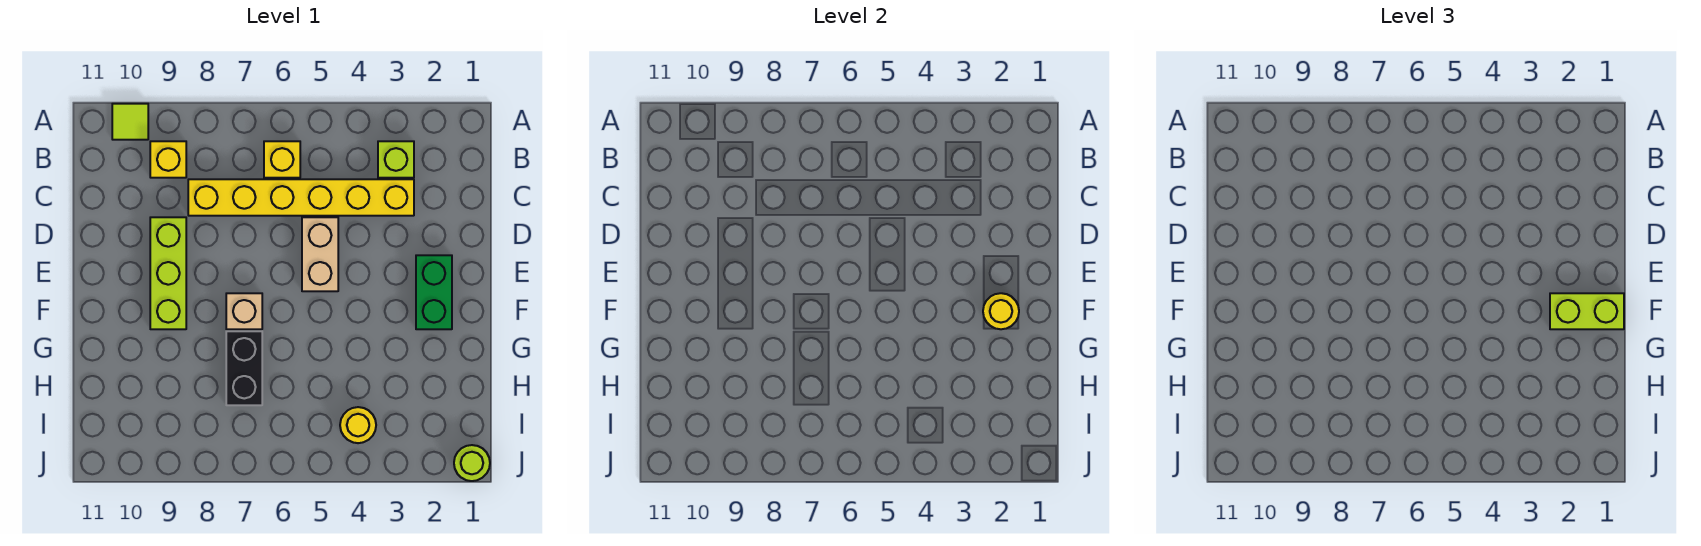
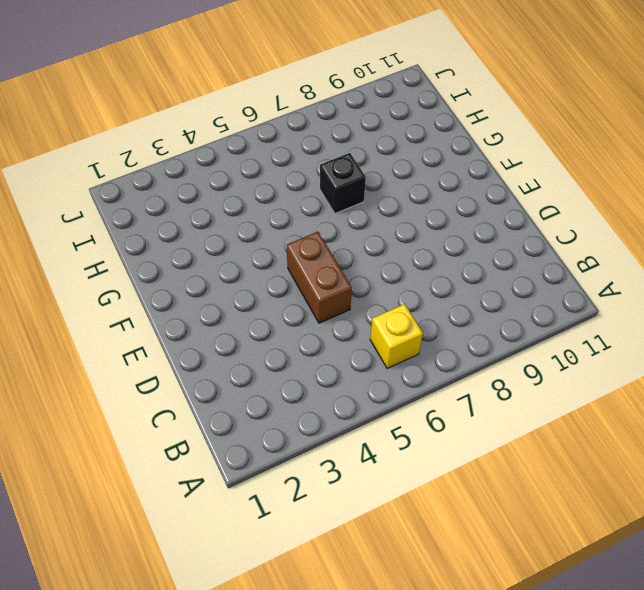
brown 1x2 brick [287,232,352,323] -> tan 1x2 brick [302,217,338,291]
black 1x1 brick [320,153,366,213] -> black 1x2 brick [226,331,262,405]
none -> lime 1x1 tile [112,104,148,140]
none -> lime 1x1 brick [378,141,414,178]
none -> yellow 1x1 brick [150,141,186,178]

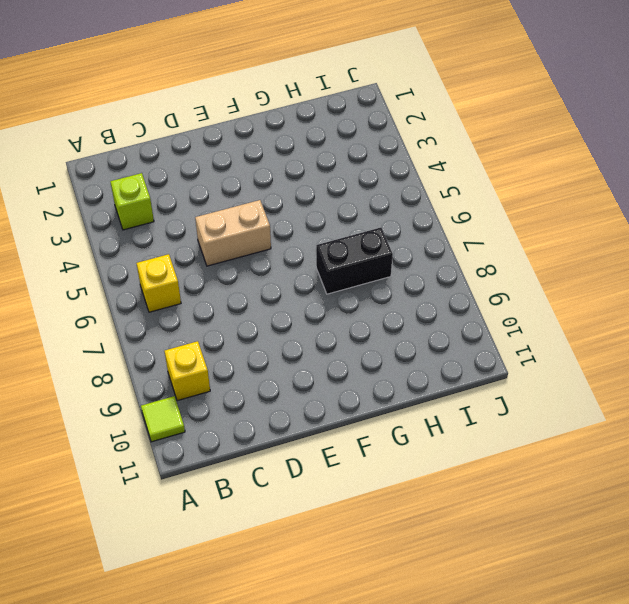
none -> yellow 1x6 brick [188,179,414,216]
none -> lime 1x3 brick [150,217,186,329]
none -> green 1x2 brick [416,255,452,329]

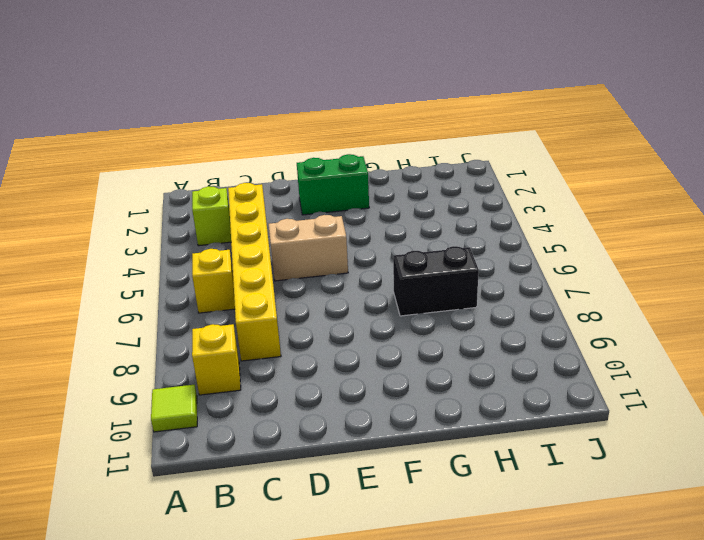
none -> lime 1x3 brick [150,217,186,329]
none -> tan 1x1 brick [226,293,262,329]
none -> yellow 1x1 round brick [340,407,376,443]

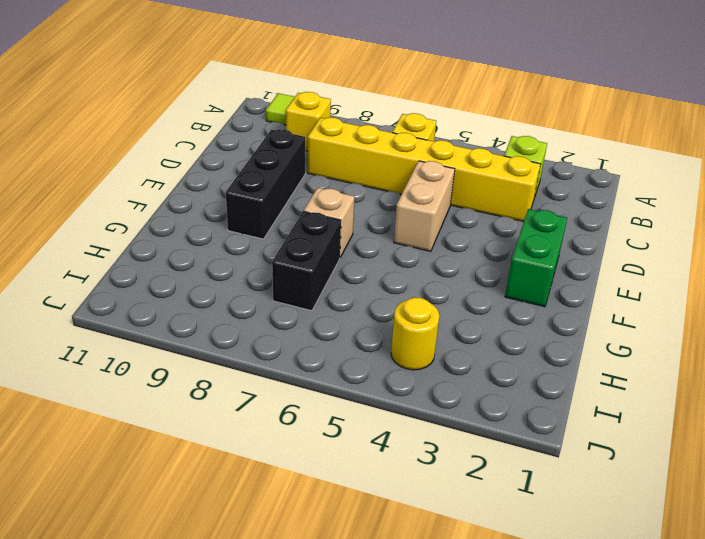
black 1x3 brick [226,129,305,239] -> lime 1x3 brick [150,217,186,329]
none -> lime 1x1 round brick [454,445,490,481]
none -> yellow 1x1 round brick [983,293,1019,329]
none -> lime 1x2 brick [1550,293,1624,329]

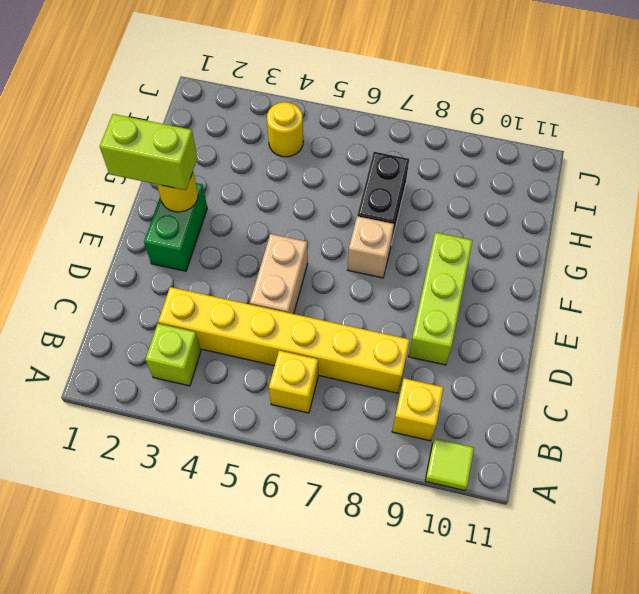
none -> lime 1x1 round brick [454,445,490,481]

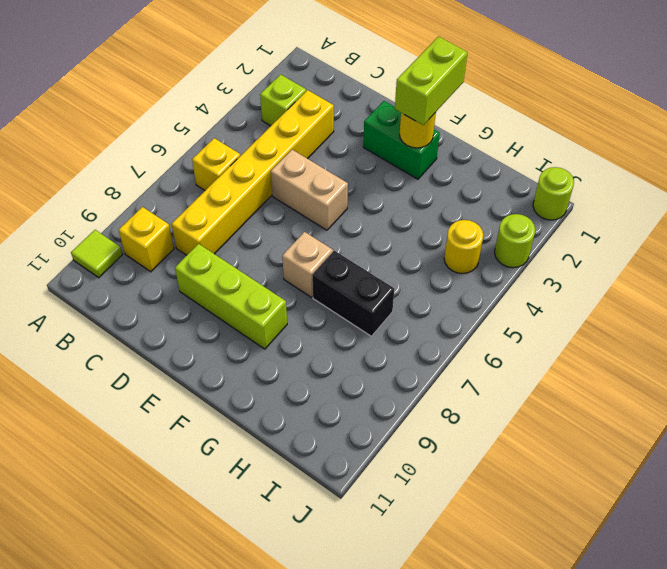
lime 1x1 round brick [495,214,535,268] -> none

